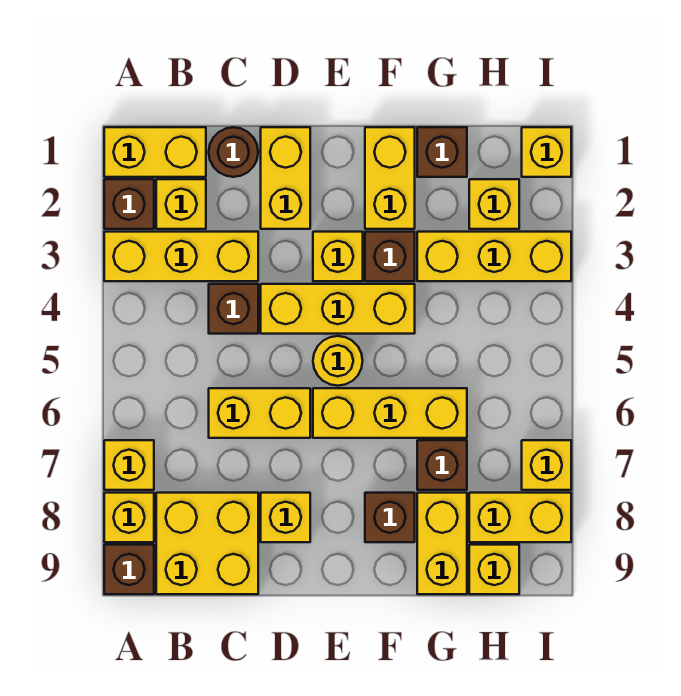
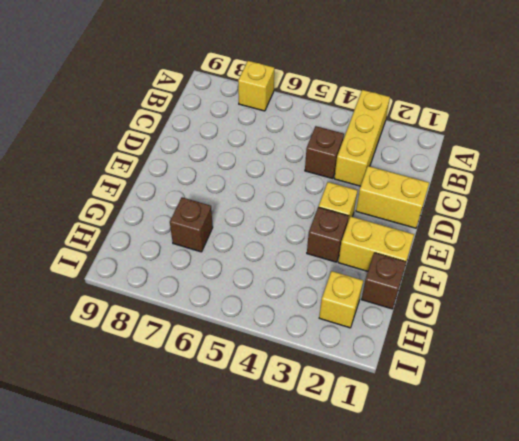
none -> yellow 1x2 brick [104,127,206,177]
none -> brown 1x1 brick [104,179,154,229]
none -> yellow 1x1 brick [104,493,154,542]

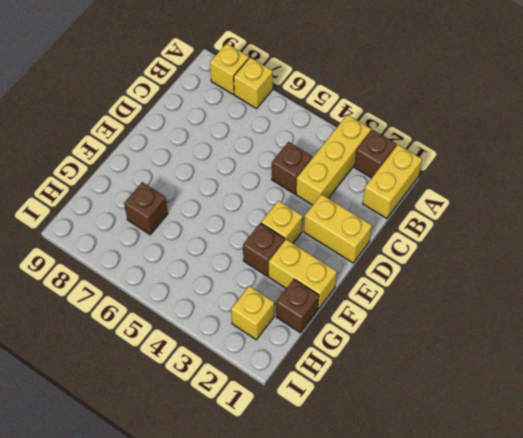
none -> brown 1x1 brick [104,545,154,594]
none -> yellow 1x1 brick [156,179,206,229]
none -> yellow 2x2 brick [156,493,258,594]

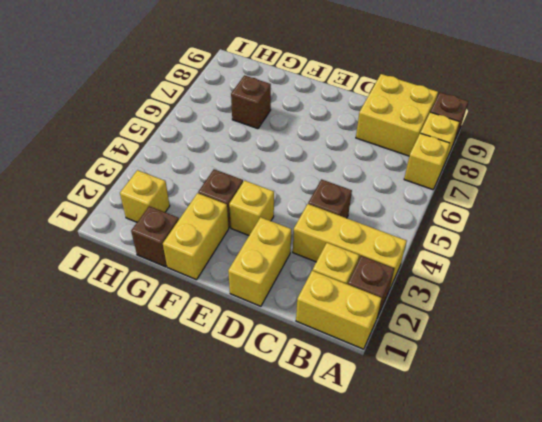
none -> brown 1x1 round brick [209,127,258,177]
none -> yellow 1x2 brick [209,388,310,438]
none -> yellow 1x3 brick [261,284,415,334]

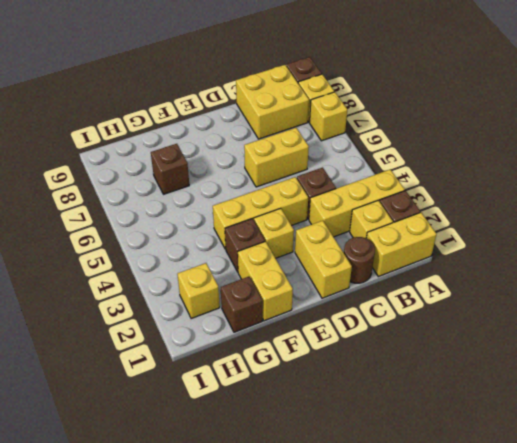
none -> yellow 1x1 brick [261,493,310,542]
none -> yellow 1x1 round brick [313,336,363,386]
none -> yellow 1x3 brick [313,388,467,438]

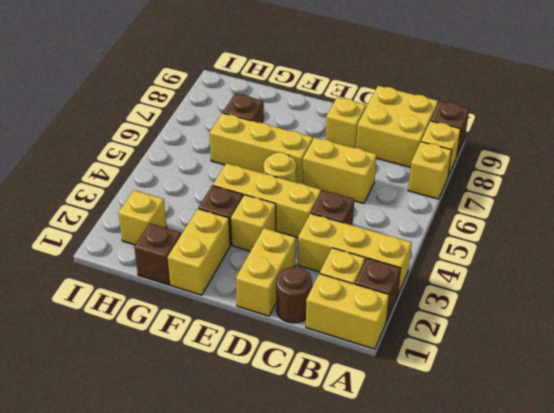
none -> brown 1x1 brick [365,493,415,542]
none -> yellow 1x3 brick [417,232,571,281]
none -> yellow 1x2 brick [417,493,467,594]

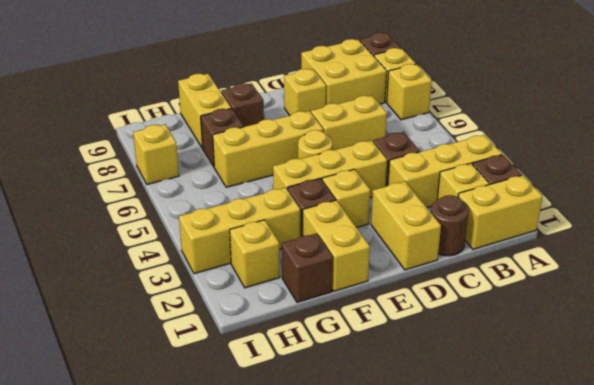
none -> yellow 1x2 brick [469,493,571,542]
none -> yellow 1x1 brick [469,545,519,594]
none -> yellow 1x1 brick [522,127,571,177]

